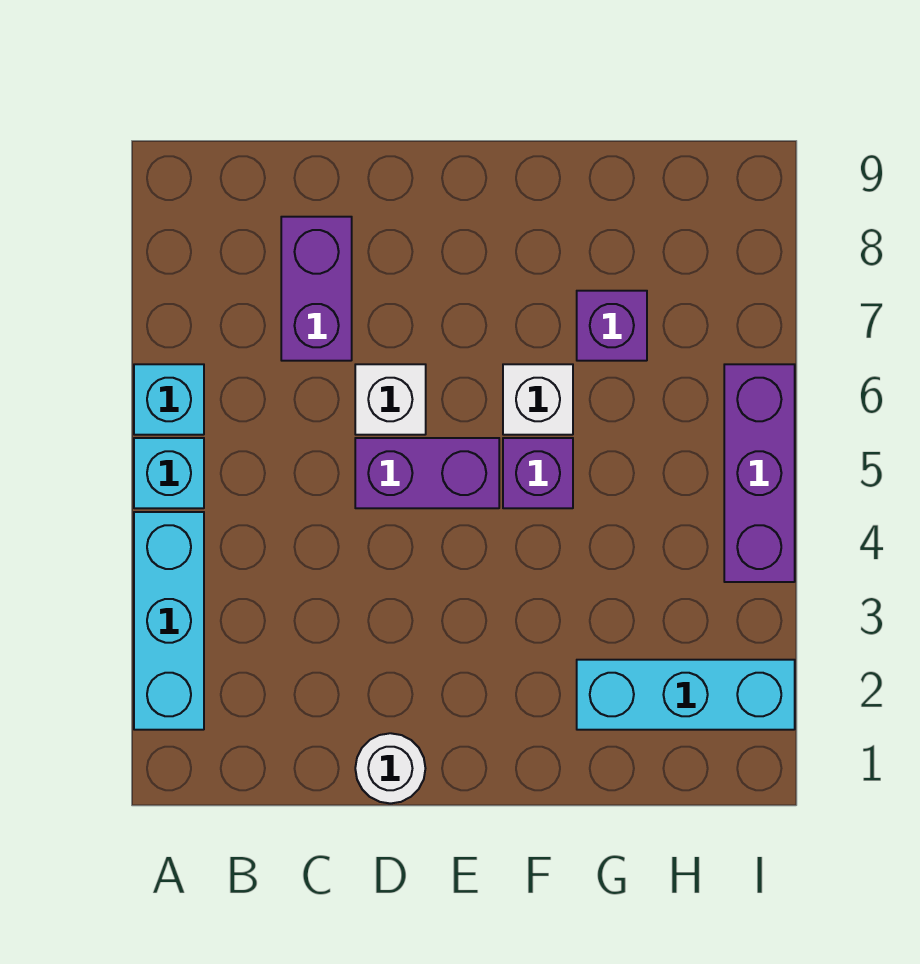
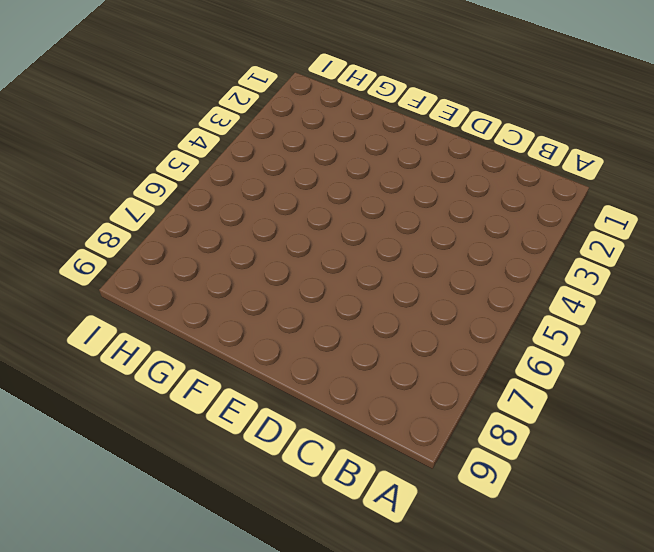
none -> cyan 1x3 brick [134,512,204,730]
none -> cyan 1x1 brick [134,438,204,508]
none -> cyan 1x1 brick [134,364,204,435]

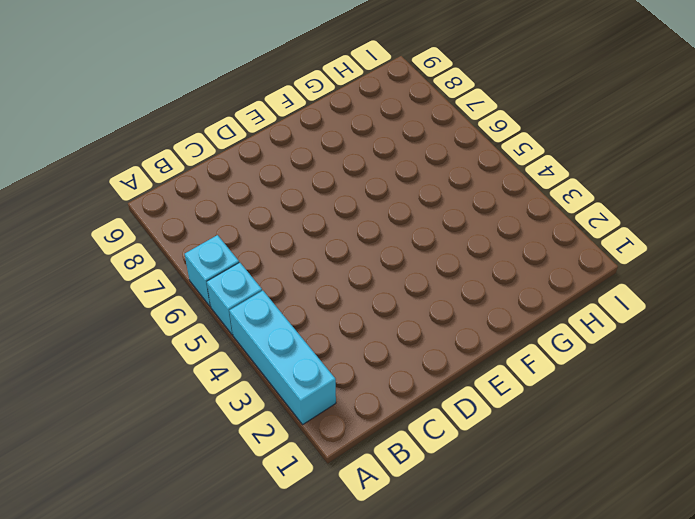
none -> purple 1x2 brick [281,217,352,361]
none -> white 1x1 round brick [355,733,425,804]
none -> purple 1x2 brick [355,438,499,508]

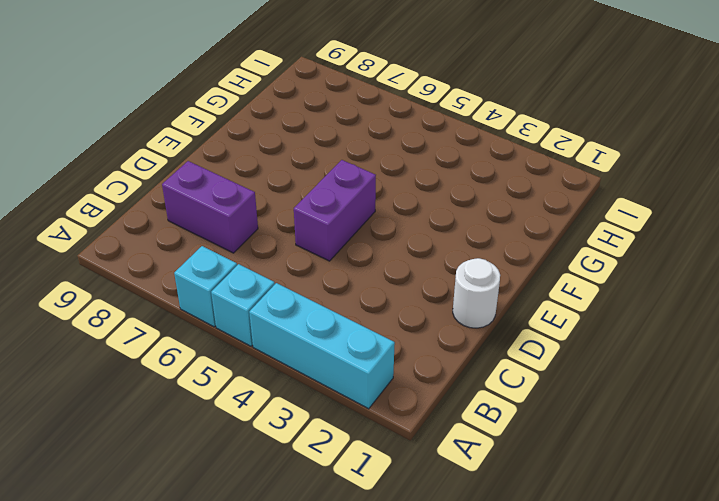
none -> white 1x1 brick [355,364,426,435]
none -> purple 1x1 brick [503,438,573,508]
none -> white 1x1 brick [503,364,573,435]

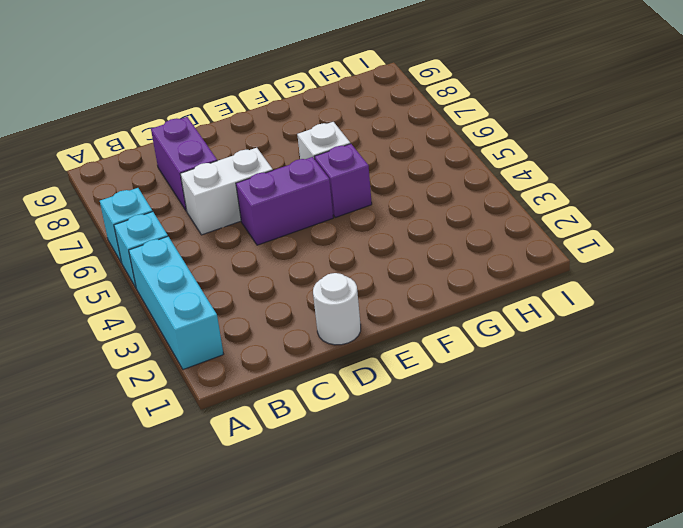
white 1x2 brick [180,148,273,235] -> white 1x1 brick [355,364,426,435]
none -> cyan 1x3 brick [577,660,795,730]
none -> purple 1x1 brick [577,291,647,361]
none -> purple 1x3 brick [724,364,795,582]

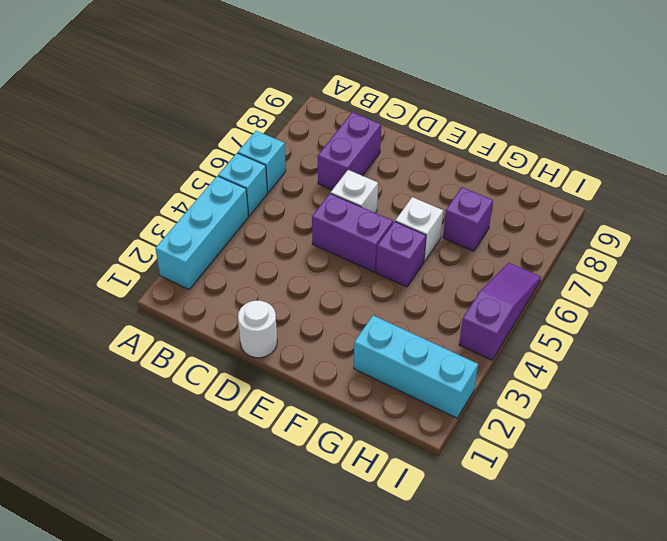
purple 1x3 slope [459,263,541,360] -> purple 1x3 brick [724,364,795,582]

